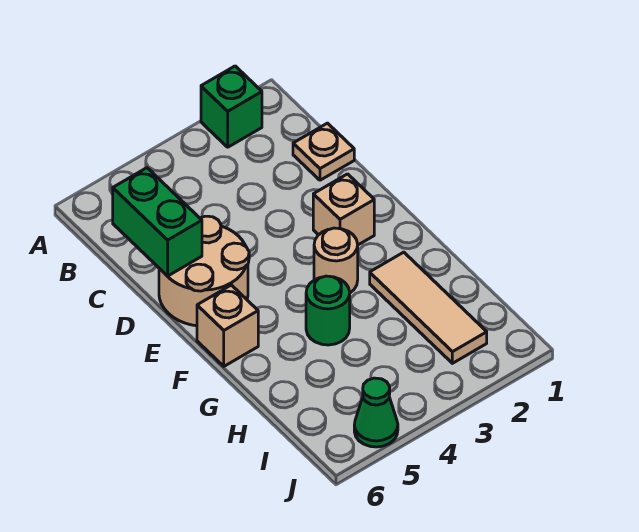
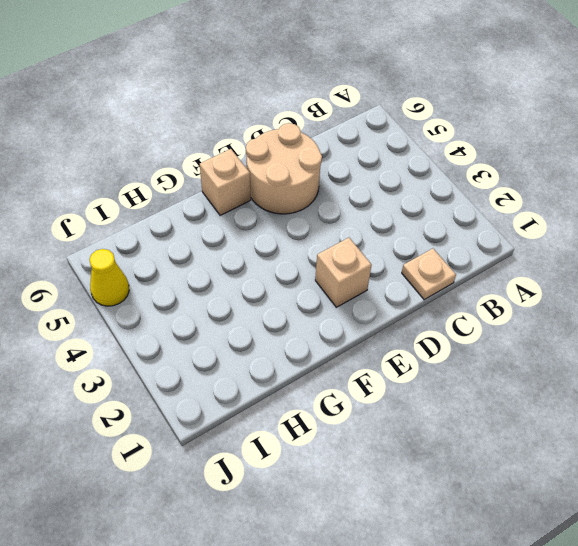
yellow 1x1 cone [89,249,129,306] -> green 1x1 cone [354,378,398,447]
none -> green 1x1 brick [201,66,262,147]
none -> tan 1x1 round brick [314,228,358,293]

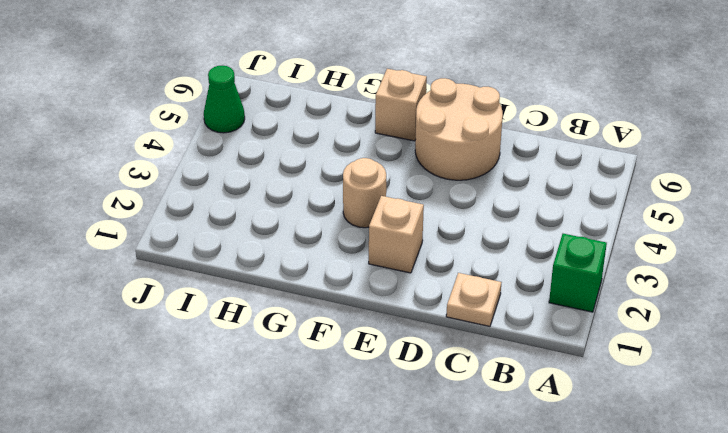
none -> tan 1x3 tile [370,252,487,363]
none -> green 1x1 round brick [306,276,350,345]

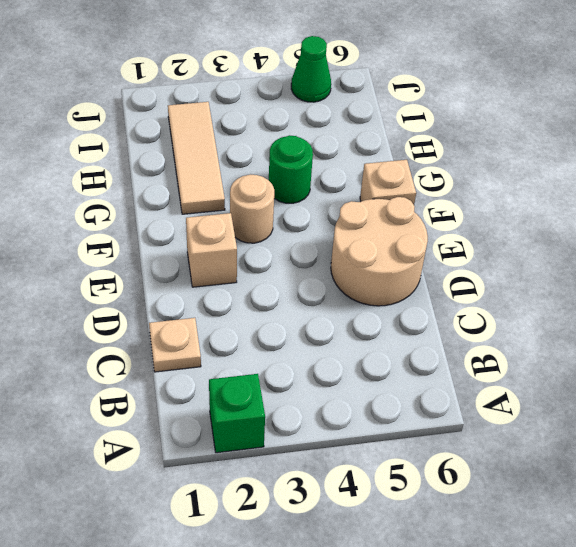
none -> green 1x2 brick [113,168,202,276]

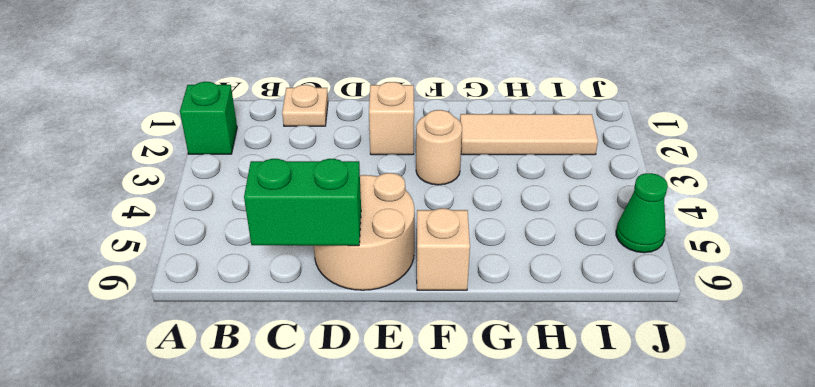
none -> green 1x1 round brick [306,276,350,345]

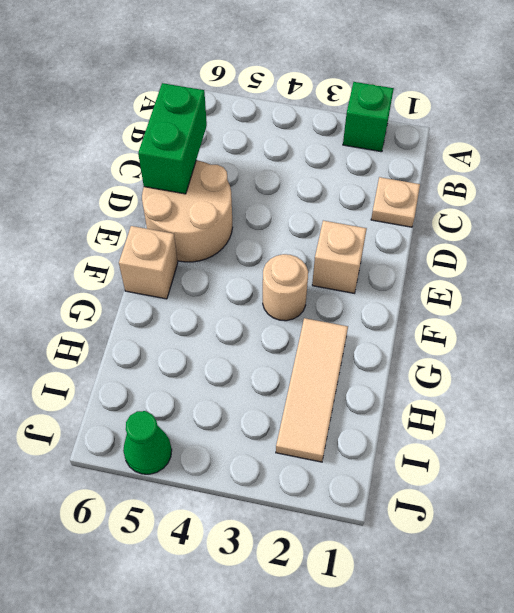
none -> green 1x1 round brick [306,276,350,345]

